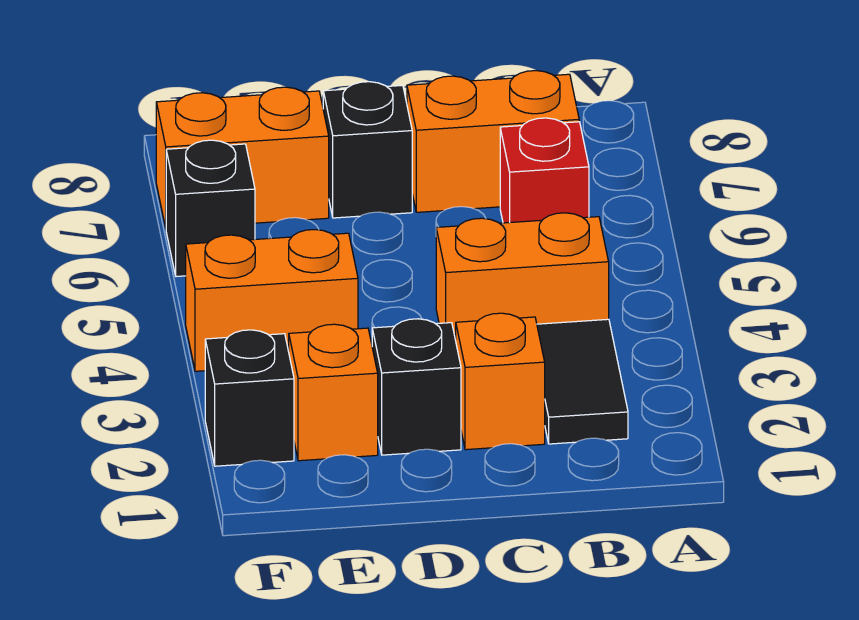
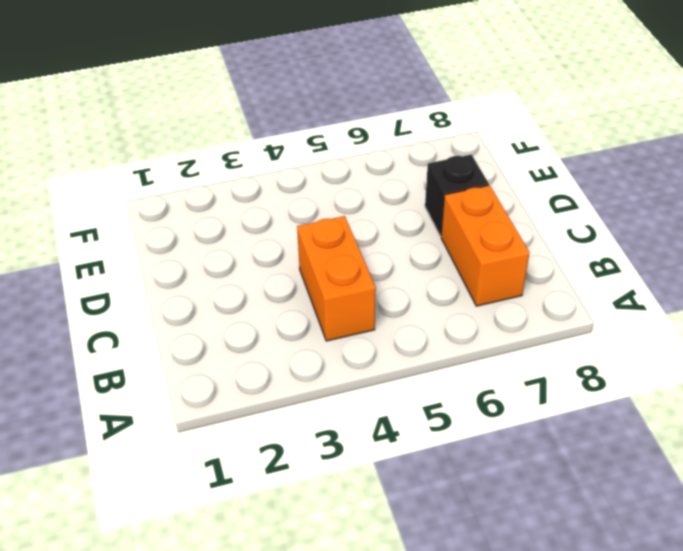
none -> black 1x2 tile [537,319,628,444]
none -> red 1x1 brick [500,118,589,223]
none -> orange 1x1 brick [456,313,545,450]

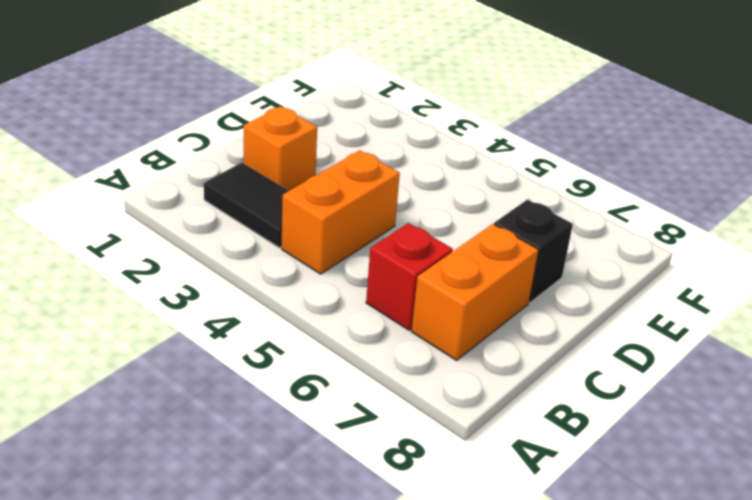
none -> black 1x1 brick [372,319,461,455]
none -> orange 1x1 brick [289,324,378,461]
none -> orange 1x2 brick [186,230,358,371]

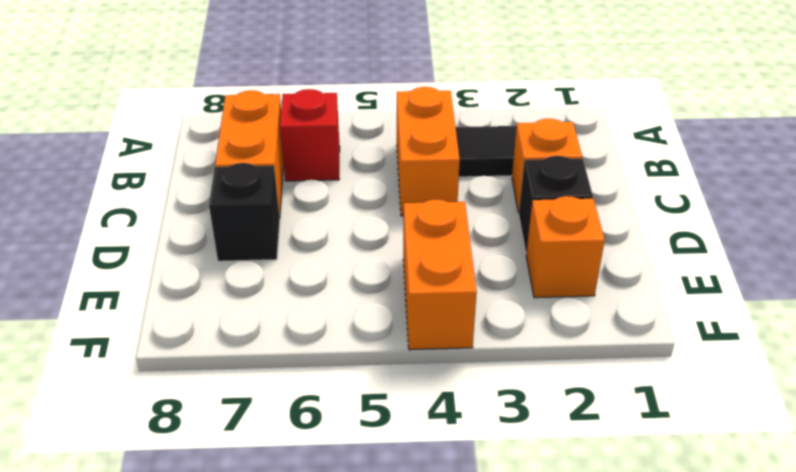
none -> orange 1x2 brick [156,87,329,228]
none -> black 1x1 brick [205,330,294,466]
none -> black 1x1 brick [166,140,255,277]

